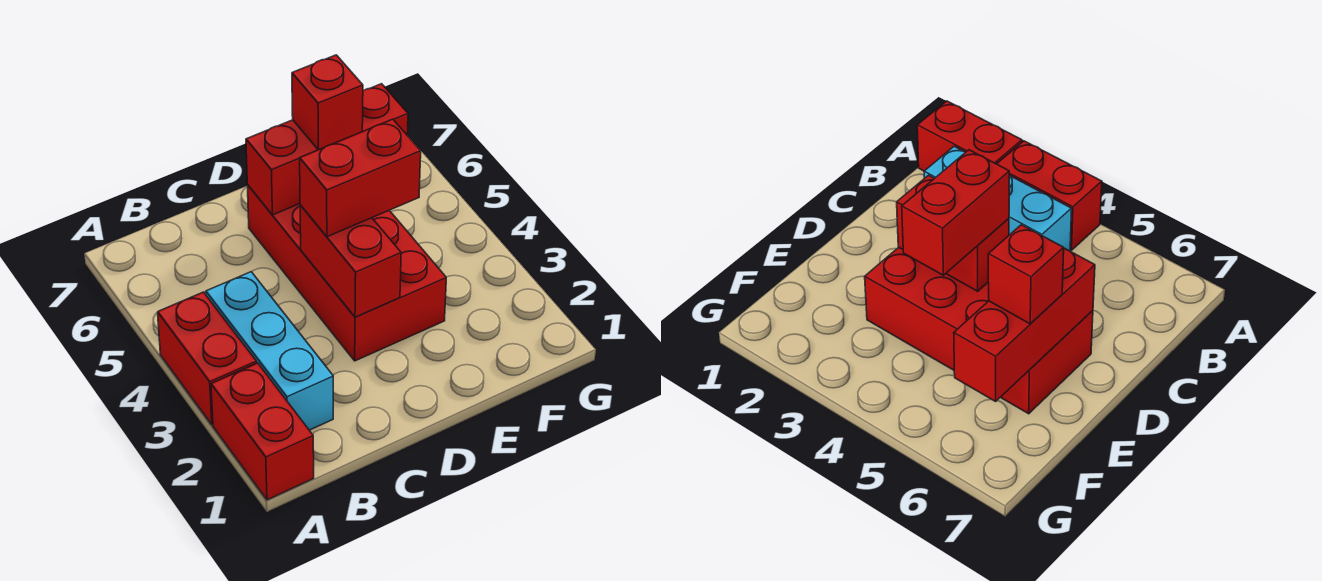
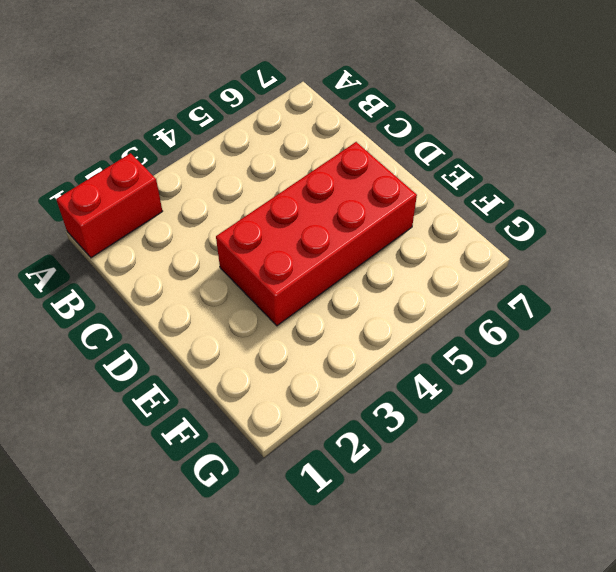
none -> red 1x2 brick [158,292,257,425]
none -> cyan 1x3 brick [206,272,333,430]

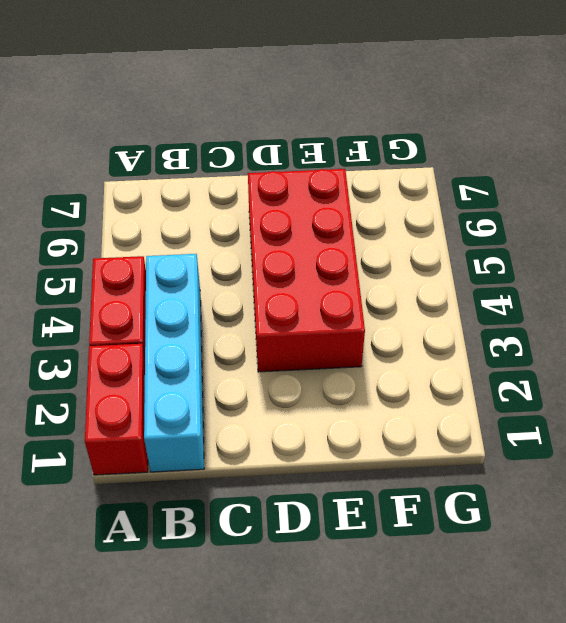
cyan 1x4 brick [144,254,204,472] -> cyan 1x3 brick [206,272,333,430]
none -> red 1x2 brick [300,205,401,317]
none -> red 1x3 brick [246,84,408,215]

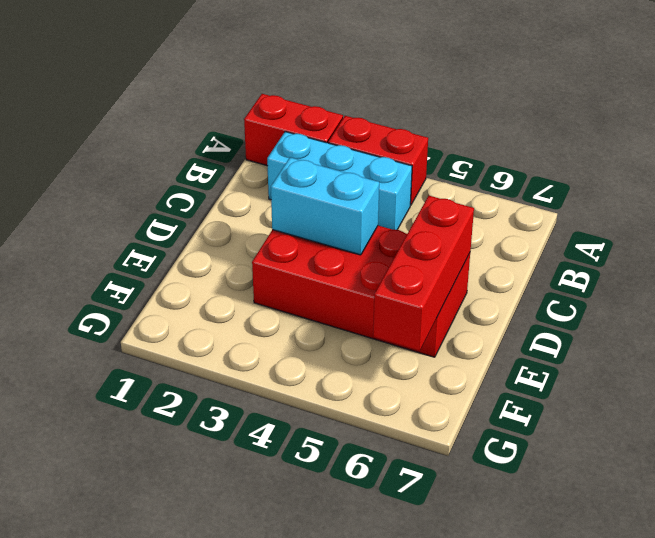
cyan 1x2 brick [271,157,379,255] -> red 1x2 brick [300,205,401,317]
none -> red 1x2 brick [300,119,421,237]
none -> red 1x1 brick [292,55,363,150]

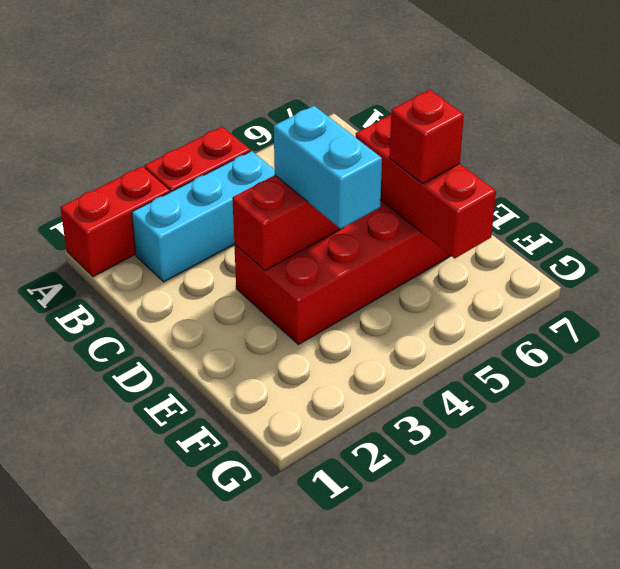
cyan 1x2 brick [274,106,382,229] -> red 1x2 brick [300,119,421,237]

